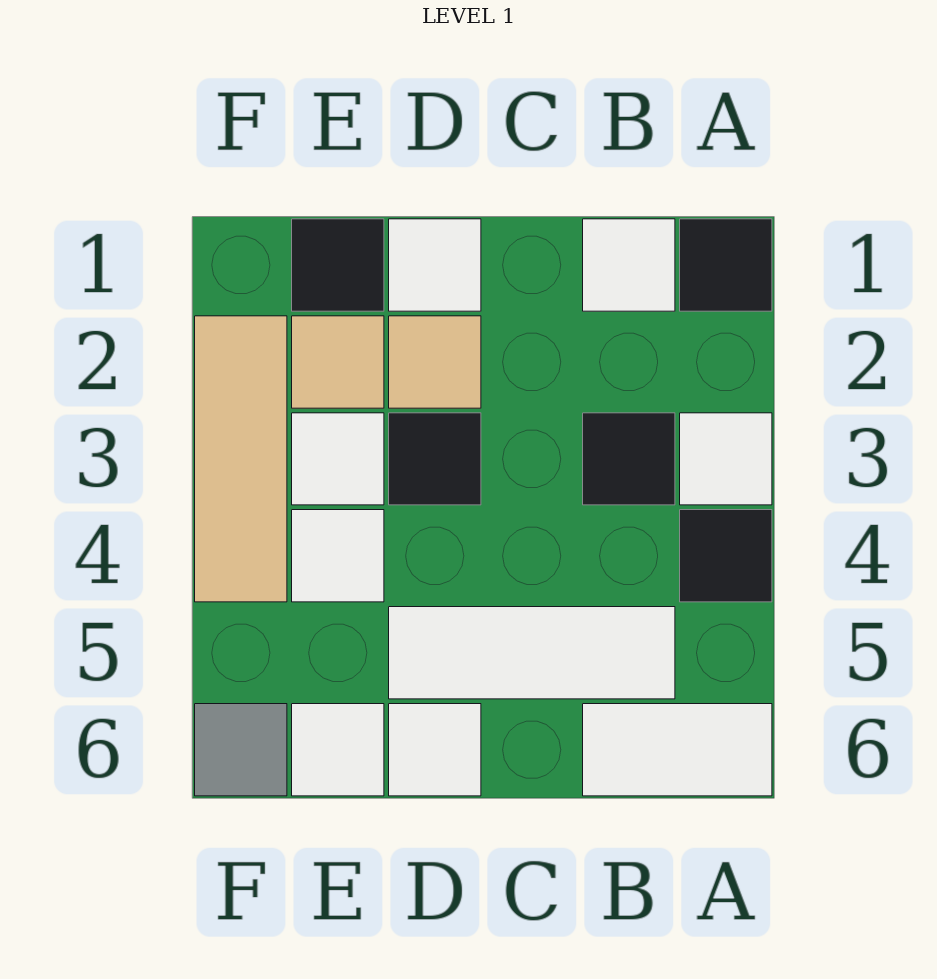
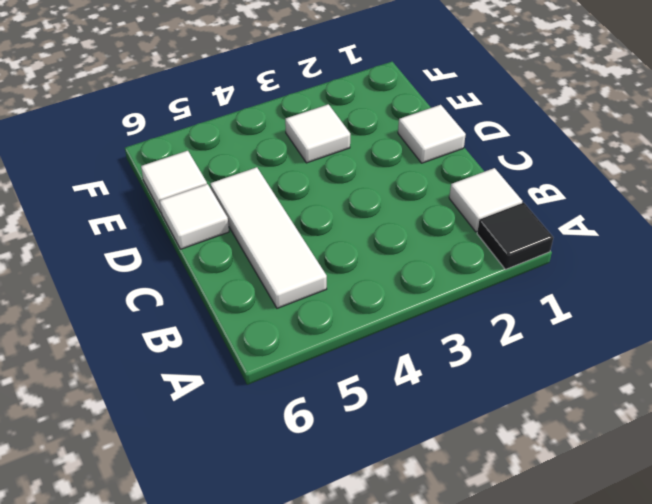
none -> white 1x1 tile [680,413,772,505]
none -> black 1x1 tile [680,510,772,602]
none -> white 1x2 tile [583,704,772,796]

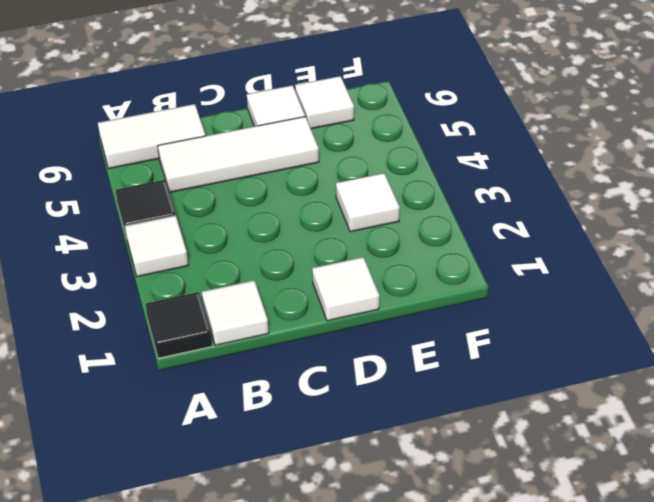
none -> black 1x1 tile [583,413,675,505]
none -> tan 1x1 tile [389,316,481,408]
none -> black 1x1 tile [389,413,481,505]

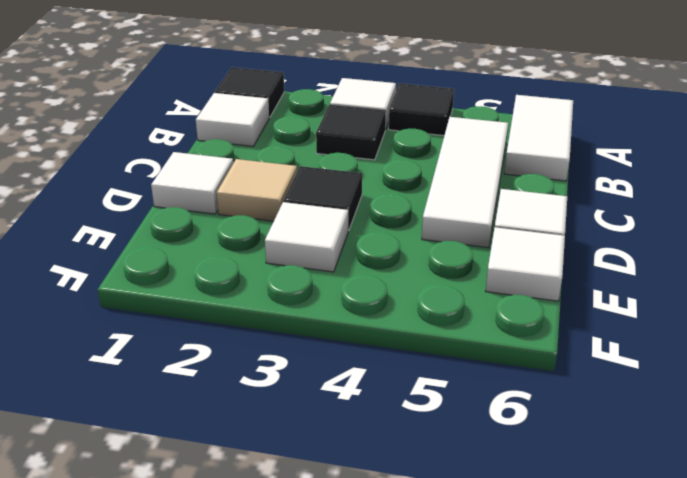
none -> black 1x1 tile [292,219,384,311]
none -> tan 1x1 tile [292,316,384,408]
none -> white 1x1 tile [292,510,384,602]

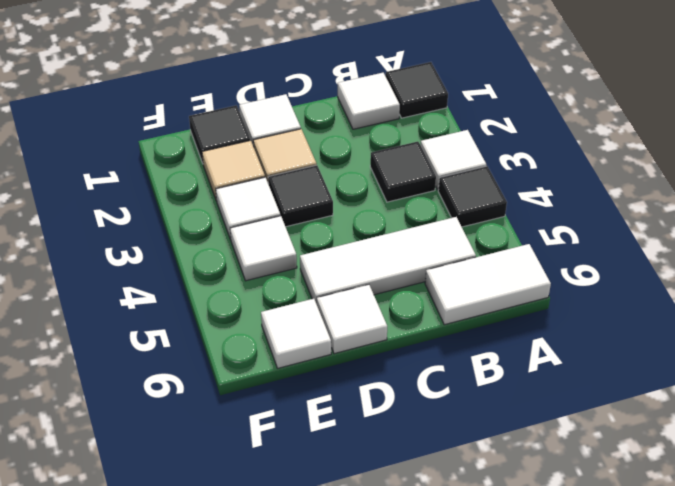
none -> tan 1x3 tile [195,316,287,602]
none -> grey 1x1 tile [195,704,287,796]

